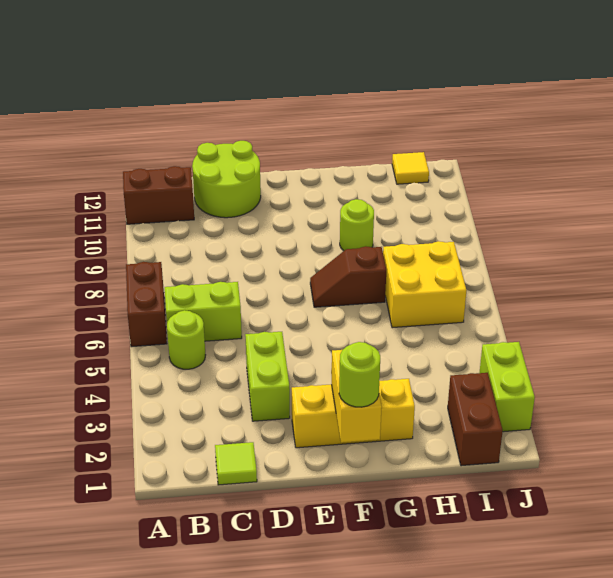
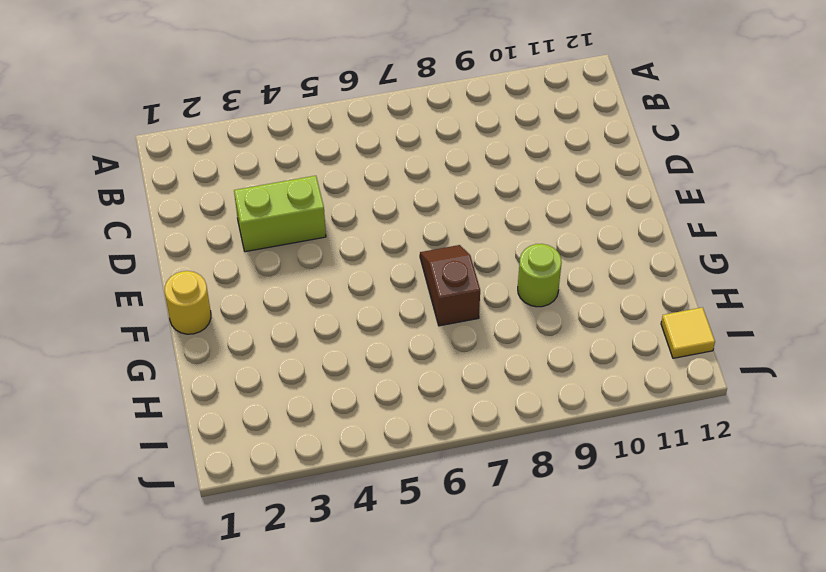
yellow 1x1 round brick [165,271,211,334] -> none
none -> brown 1x2 brick [126,262,167,347]
none -> brown 1x2 brick [123,166,194,224]
none -> lime 1x1 round brick [167,310,205,369]

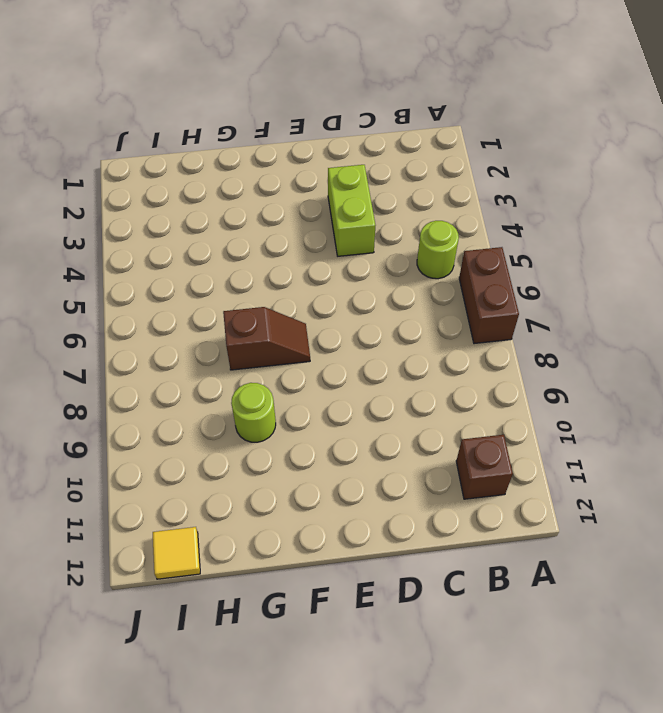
brown 1x1 brick [456,435,513,499] -> brown 1x2 brick [123,166,194,224]
none -> lime 1x2 brick [165,282,242,341]
none -> lime 1x1 tile [215,442,257,485]
none -> lime 2x2 round brick [192,141,261,218]

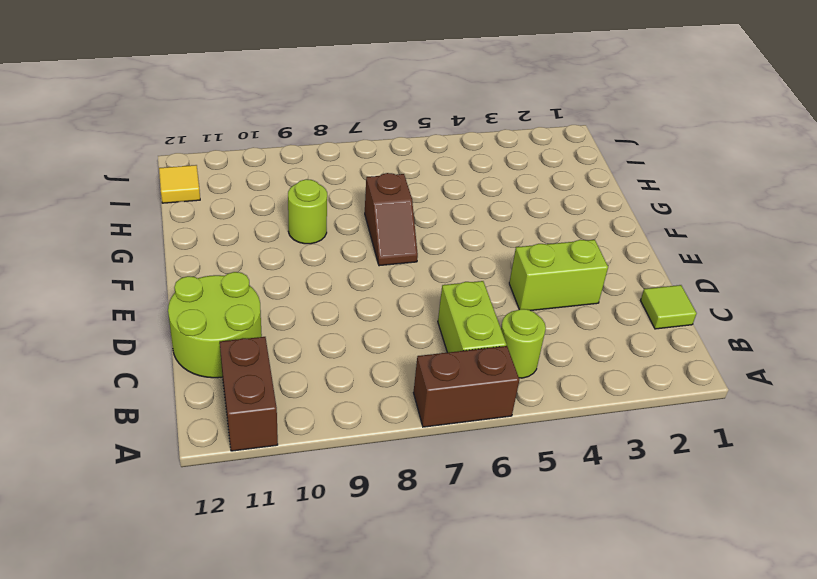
none -> yellow 1x3 brick [292,379,415,448]
none -> yellow 2x2 brick [383,241,466,328]
none -> brown 1x2 brick [448,373,503,466]

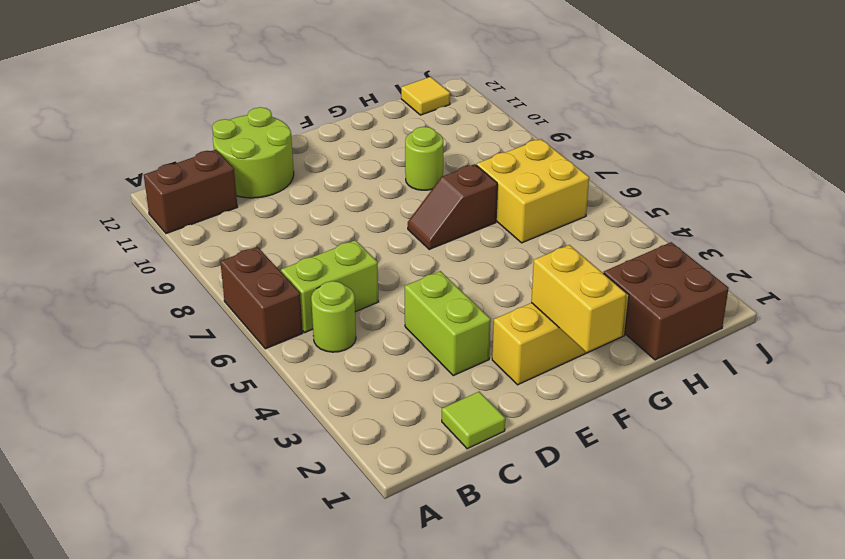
brown 2x2 brick [604,242,729,360] -> brown 1x2 brick [448,373,503,466]
none -> lime 1x2 brick [479,342,535,432]
none -> lime 1x1 round brick [339,342,380,407]

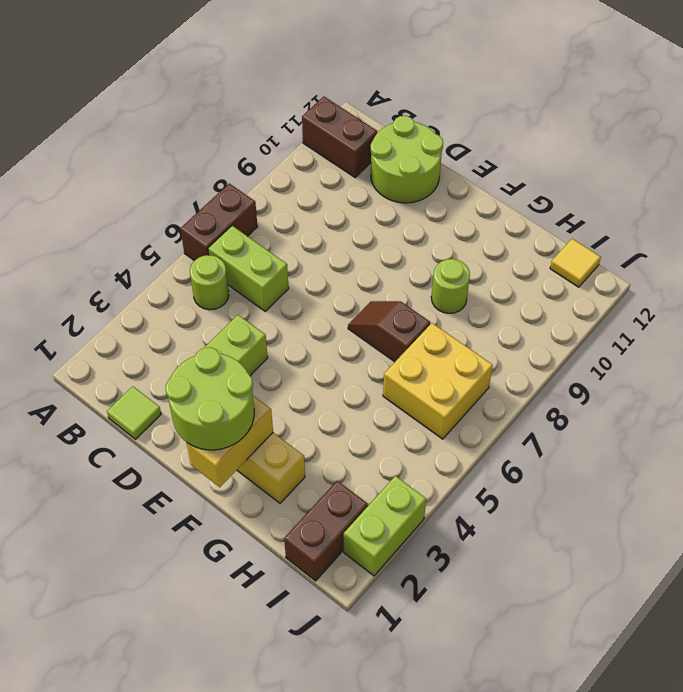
lime 2x2 round brick [166,347,254,450] -> lime 1x1 round brick [339,342,380,407]

